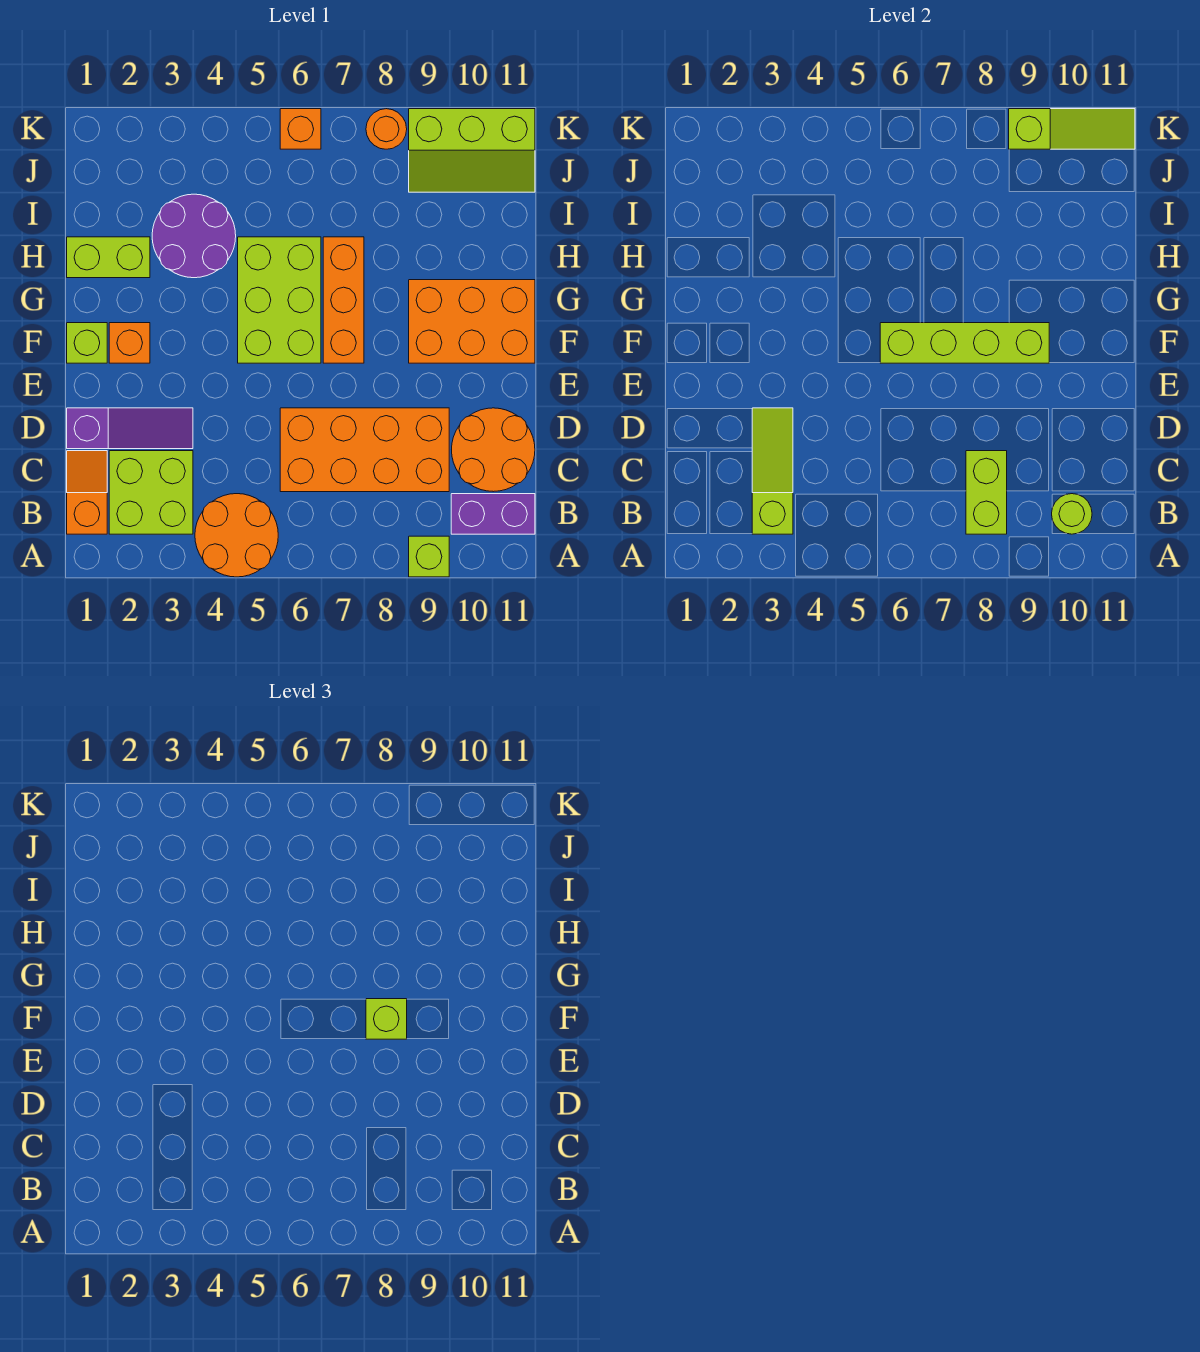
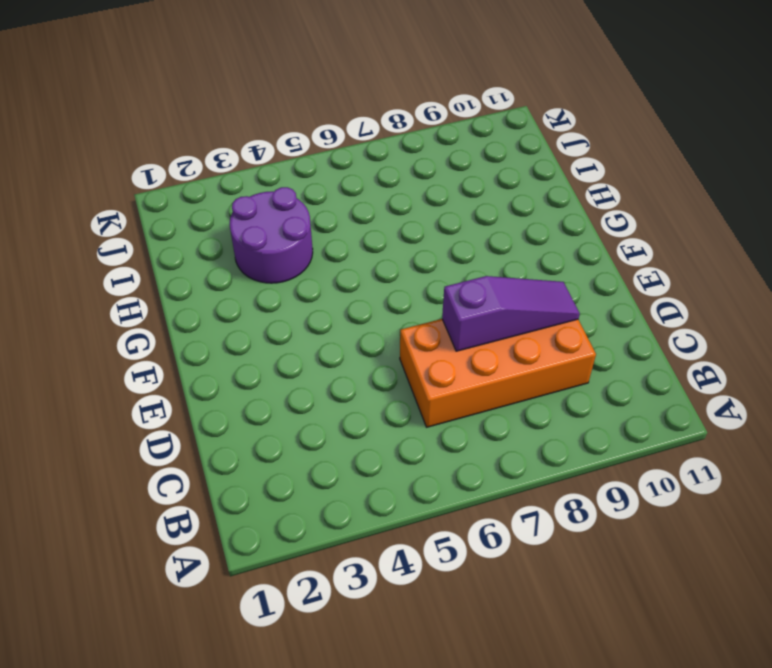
purple 1x3 slope [442,276,580,351] -> purple 1x3 slope moved to [67,408,193,449]
none -> orange 2x2 round brick [195,494,278,577]
none -> lime 1x1 brick [409,536,449,577]
none -> orange 1x2 slope [67,451,107,534]

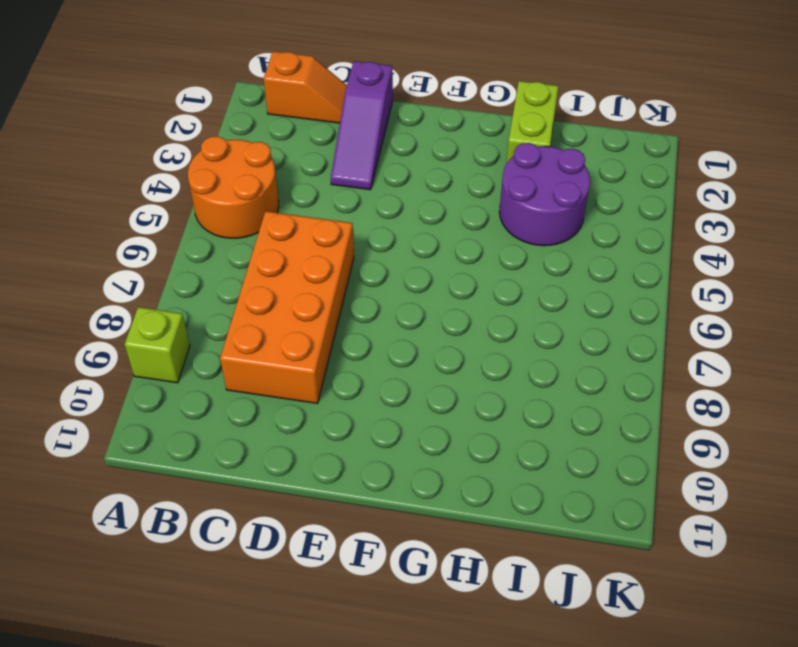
none -> lime 2x2 brick [109,451,193,534]
none -> purple 1x2 brick [451,494,535,534]
none -> orange 2x2 round brick [452,408,535,492]

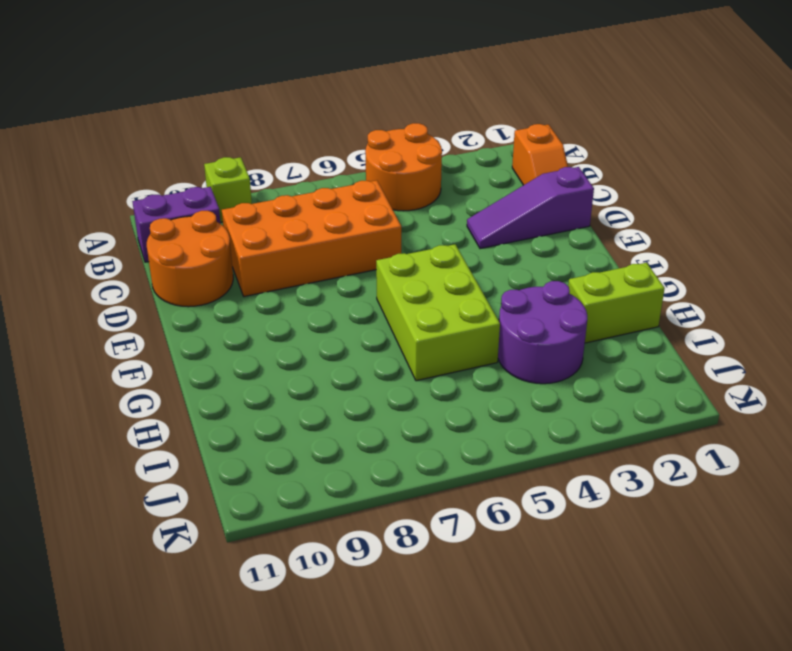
none -> lime 2x2 brick [109,451,193,534]
none -> lime 1x1 brick [67,323,107,363]
none -> orange 1x1 brick [109,323,150,363]

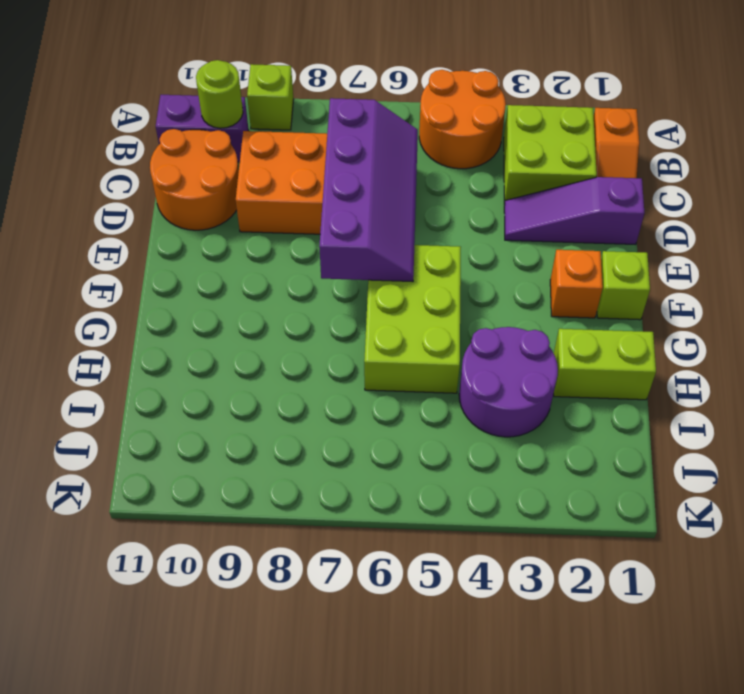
purple 2x4 slope [319,98,418,282] -> lime 1x4 brick [880,323,1049,363]
none -> orange 1x3 brick [323,237,364,363]
none -> orange 2x3 brick [409,280,535,363]
none -> lime 2x3 slope [409,109,535,192]

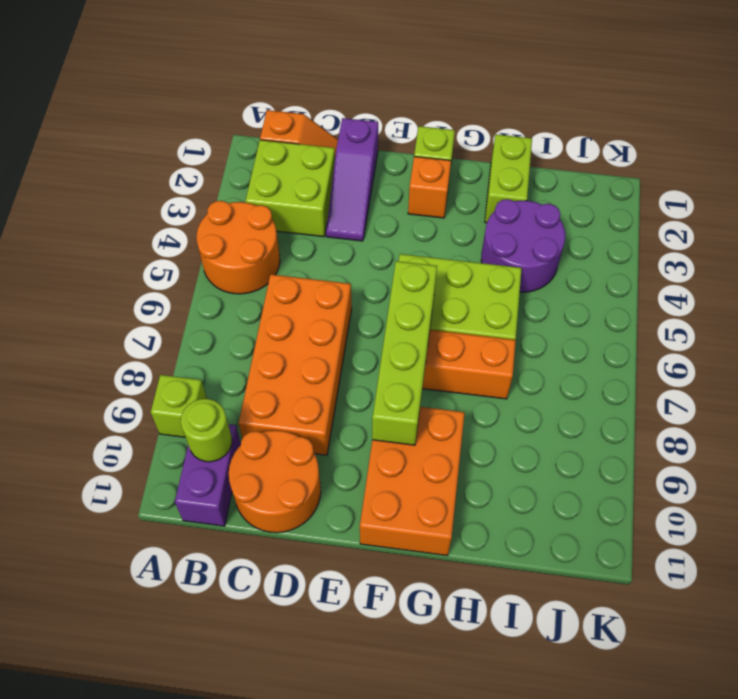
none -> lime 2x3 slope [409,109,535,192]
none -> orange 1x1 brick [280,109,321,149]
none -> orange 1x1 round brick [366,109,407,149]

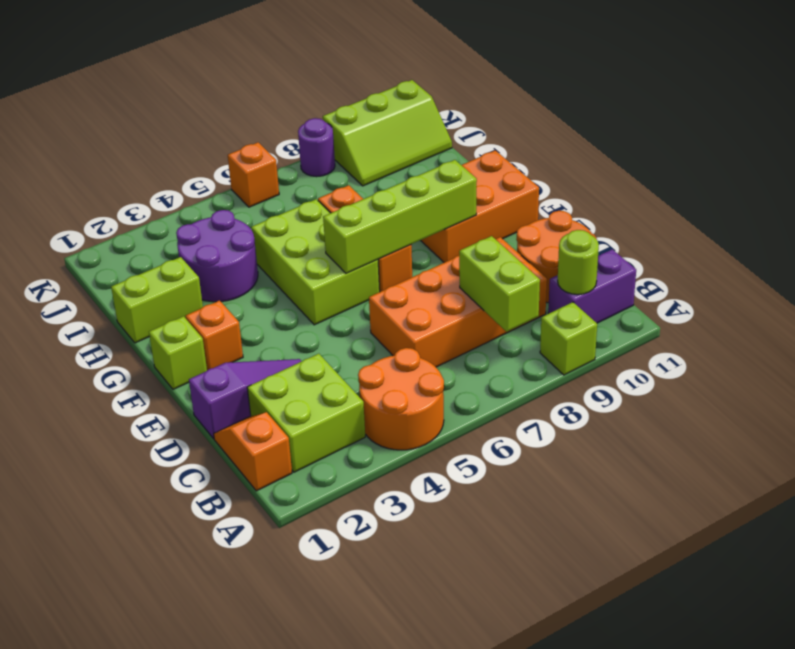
purple 1x1 round brick [298,118,335,177] -> orange 1x1 round brick [366,109,407,149]
none -> lime 1x3 slope [752,408,793,534]
none -> lime 1x3 slope [1009,109,1135,149]
none -> lime 1x1 brick [366,999,407,1039]

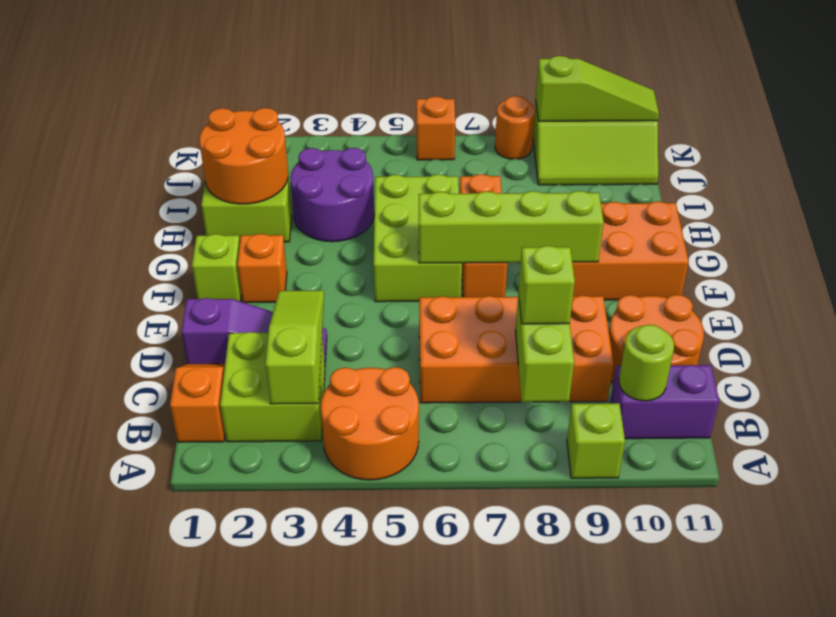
lime 1x1 brick [519,246,575,324] -> lime 1x1 brick moved to [366,999,407,1039]
orange 2x2 round brick [199,108,288,204] -> none

